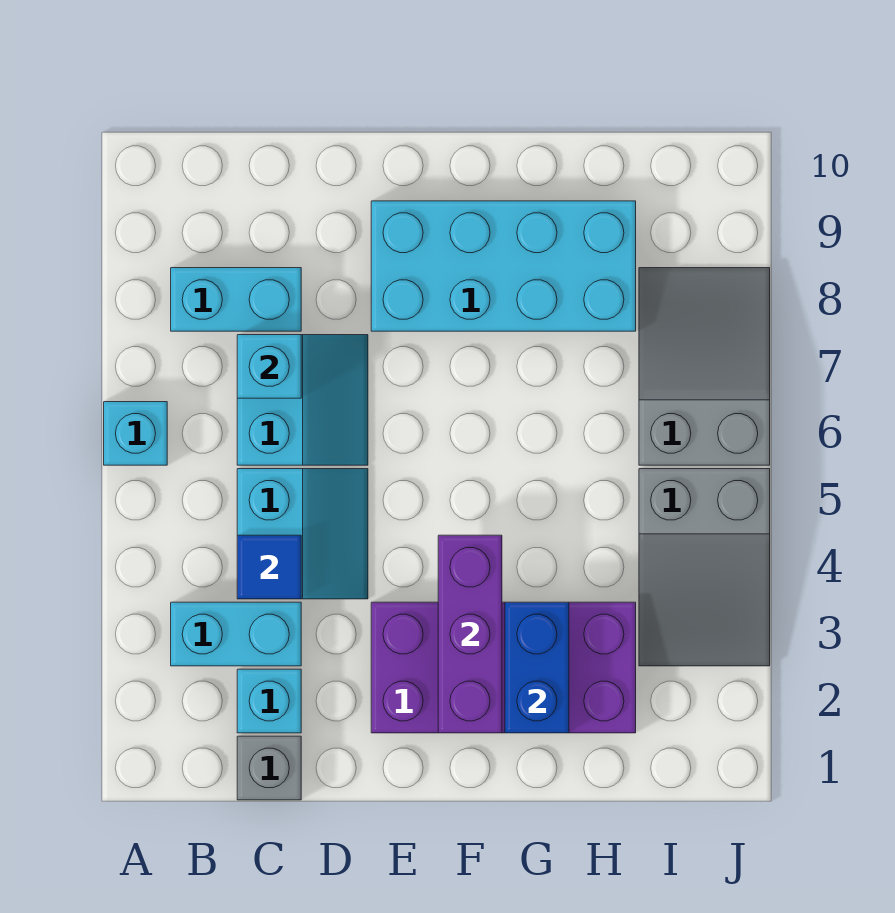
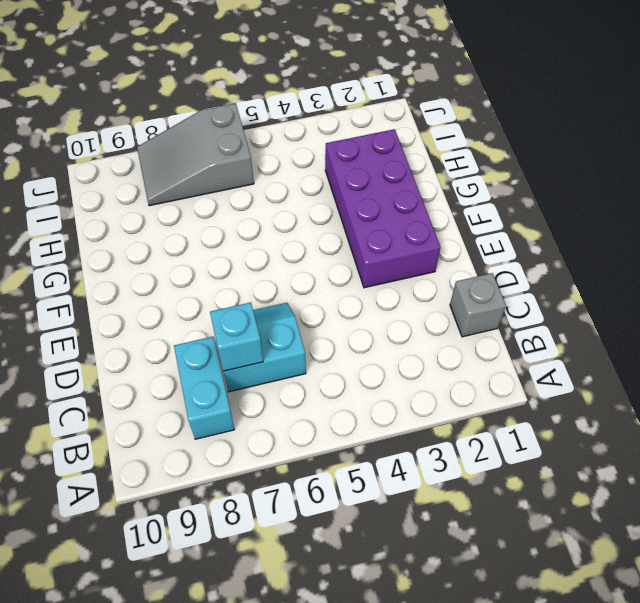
none -> cyan 1x1 brick [104,402,167,465]
none -> cyan 1x2 brick [171,602,301,666]
none -> cyan 1x1 brick [237,669,301,733]

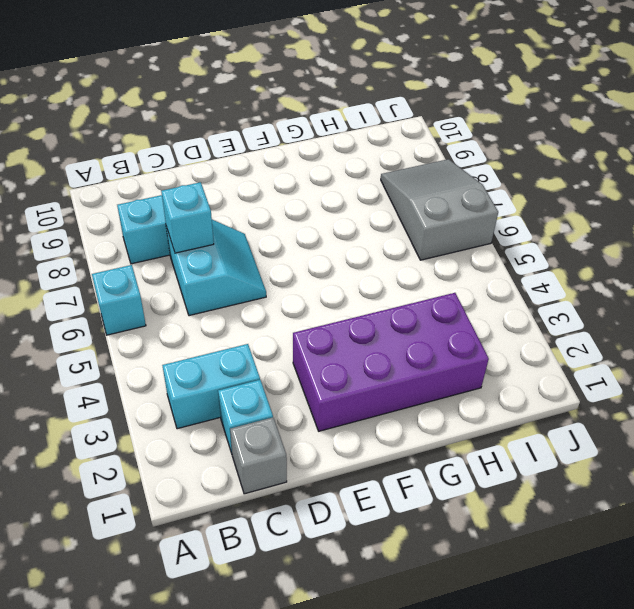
none -> cyan 2x2 slope [237,469,368,599]
none -> cyan 2x4 brick [371,201,636,331]
none -> grey 2x3 slope [639,469,770,666]

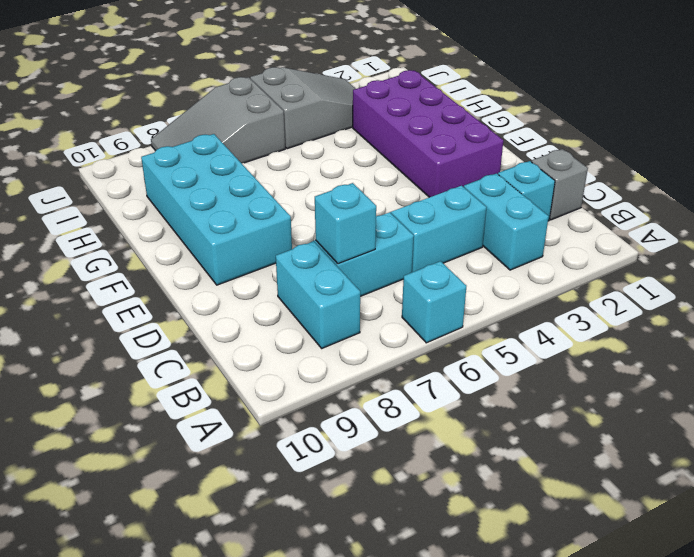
none -> blue 1x1 tile [237,535,301,599]
none -> purple 1x3 brick [438,535,502,733]
none -> blue 1x2 brick [505,602,569,733]

